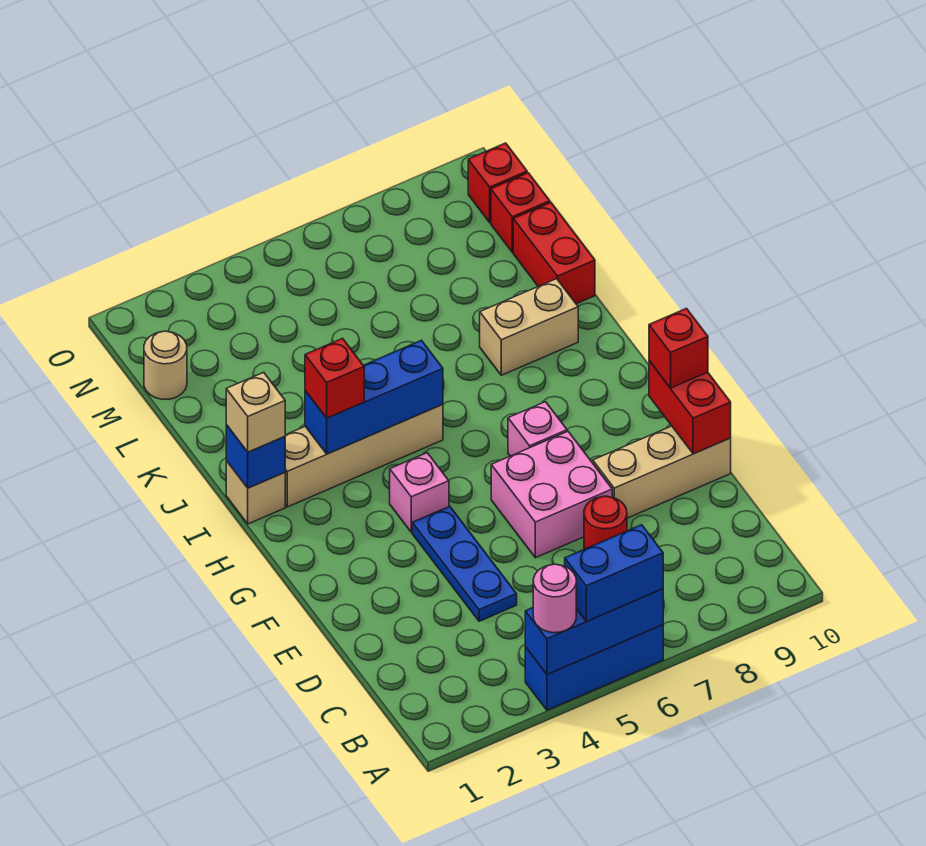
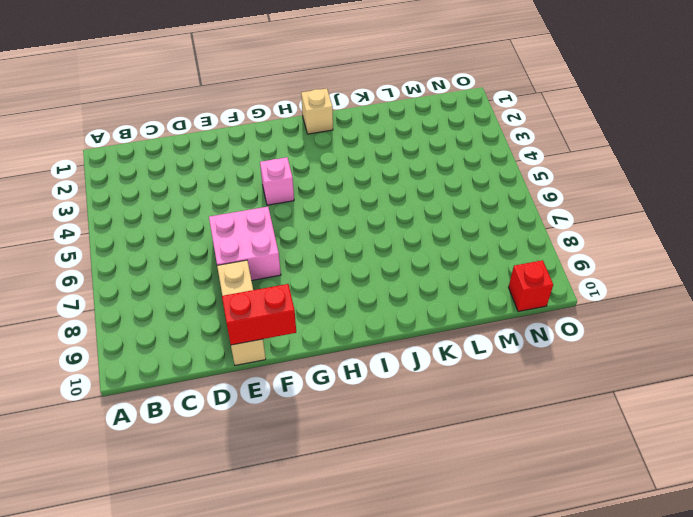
none -> blue 1x3 brick [525,625,663,710]
none -> blue 1x3 plate [412,506,517,621]
none -> red 1x1 round brick [584,496,627,549]

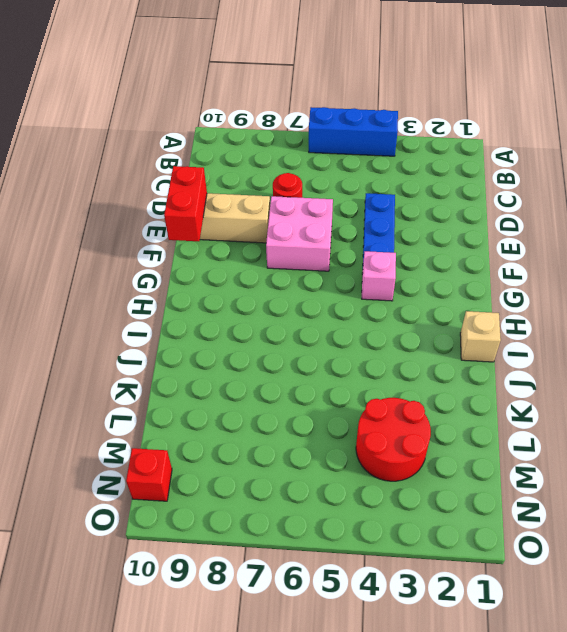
red 2x2 round brick [356,398,431,481] -> none
none -> pink 1x1 brick [508,402,567,456]
none -> tan 1x4 brick [285,404,443,507]
none -> tan 1x2 brick [480,279,578,375]

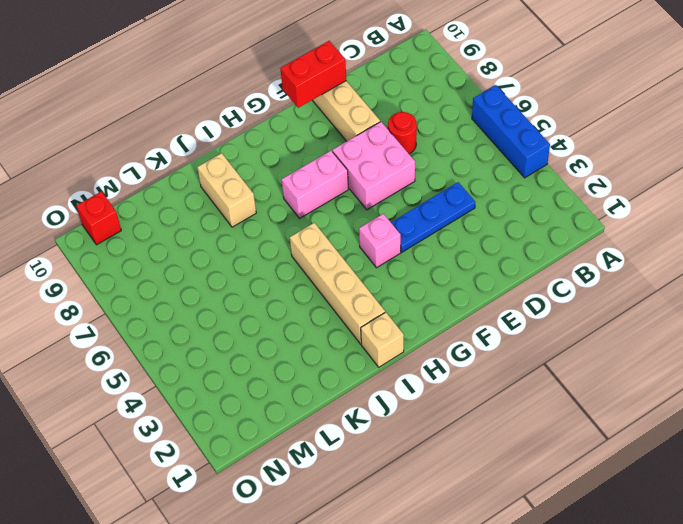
pink 1x2 brick [282,151,348,218] -> pink 1x1 brick [508,402,567,456]
none -> red 1x2 brick [513,202,595,304]
none -> tan 1x1 round brick [144,331,187,400]
none -> red 1x1 brick [491,173,550,252]

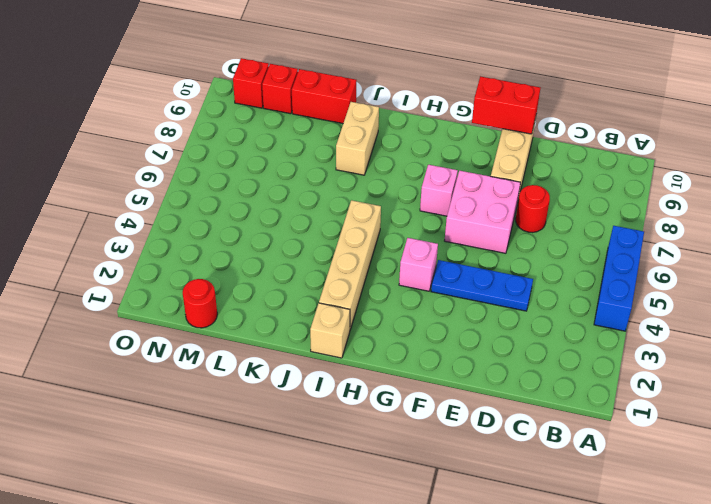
red 1x1 round brick [183,279,217,328] -> tan 1x1 round brick [144,331,187,400]
none -> blue 1x3 brick [525,589,663,674]
none -> blue 1x1 brick [226,425,285,488]
none -> blue 1x3 brick [305,340,443,454]

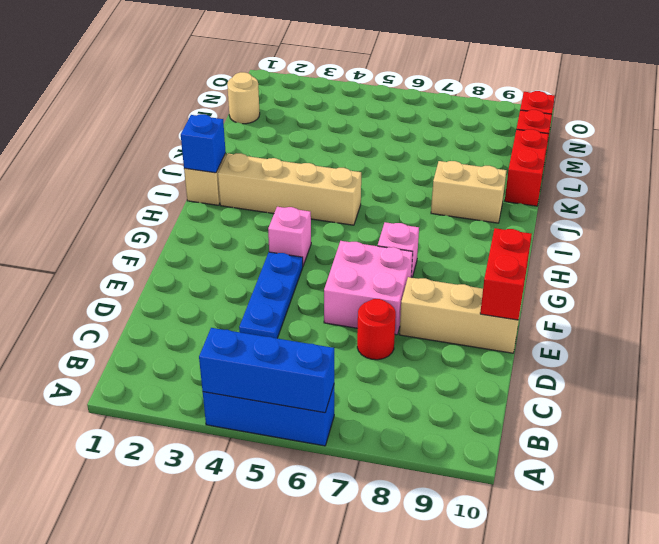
none -> blue 1x3 brick [305,340,443,454]
none -> pink 1x1 round brick [533,564,576,633]
none -> blue 1x2 brick [565,525,663,621]

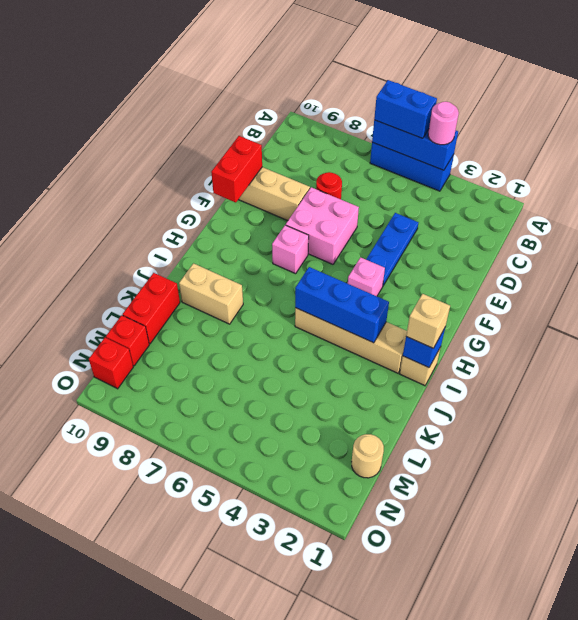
none -> red 1x1 brick [649,308,708,388]
none -> red 1x1 brick [305,338,364,418]

